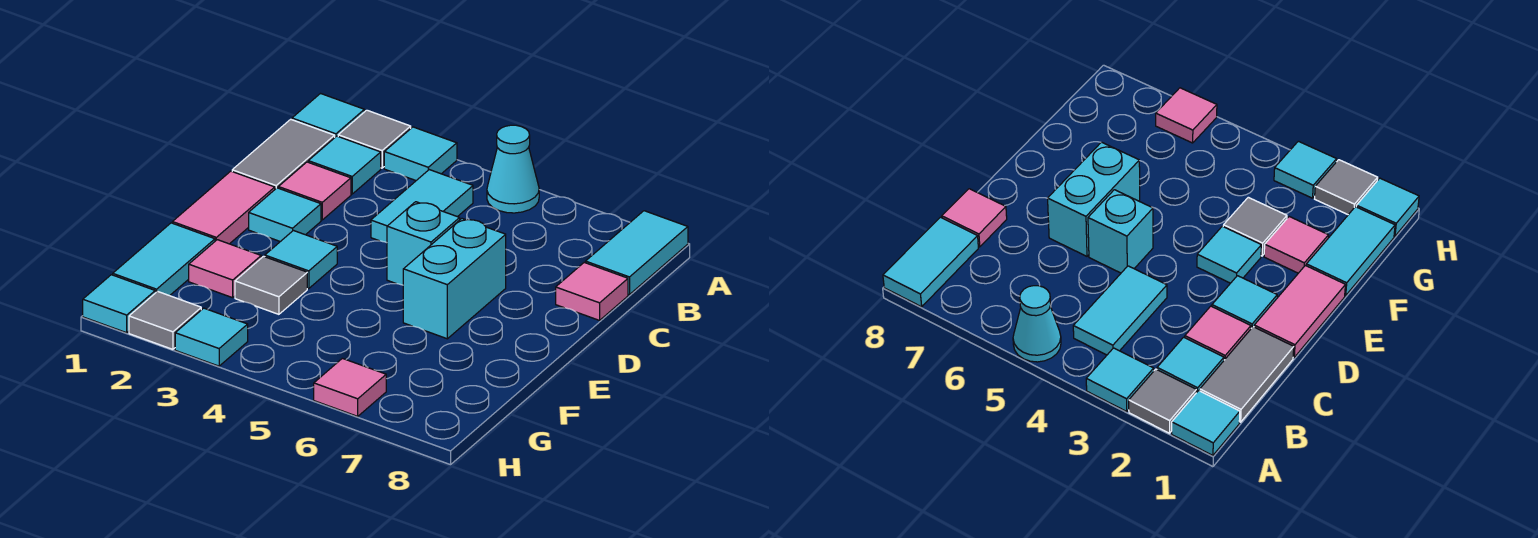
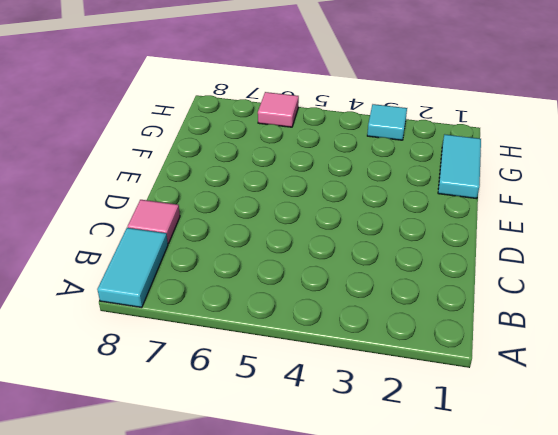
none -> cyan 1x1 tile [292,94,364,137]
none -> grey 1x1 tile [338,110,411,168]
none -> cyan 1x1 tile [384,127,457,180]

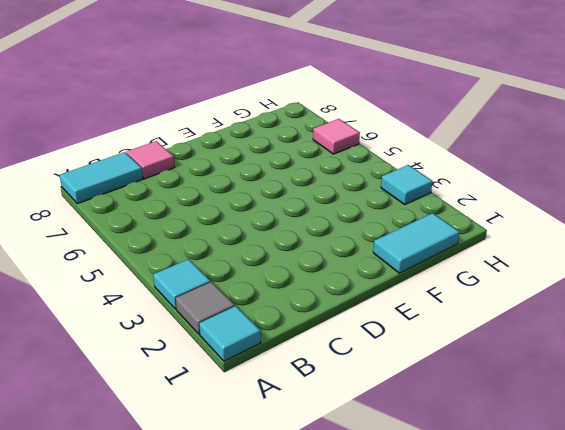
none -> cyan 1x1 cone [487,125,539,213]
none -> grey 1x2 tile [232,119,335,189]
none -> cyan 1x1 tile [308,136,381,194]

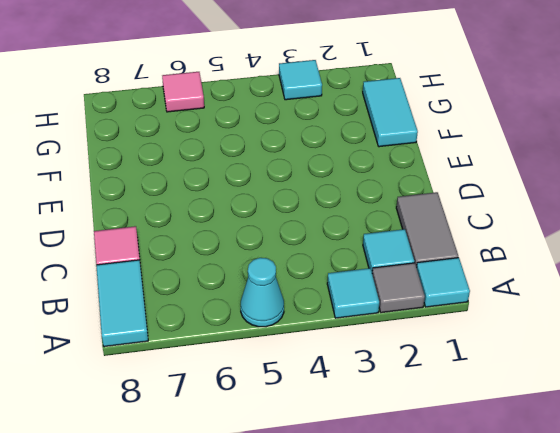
none -> cyan 1x2 tile [371,170,473,243]
none -> pink 1x1 tile [278,162,351,220]
none -> pink 1x2 tile [172,171,275,244]

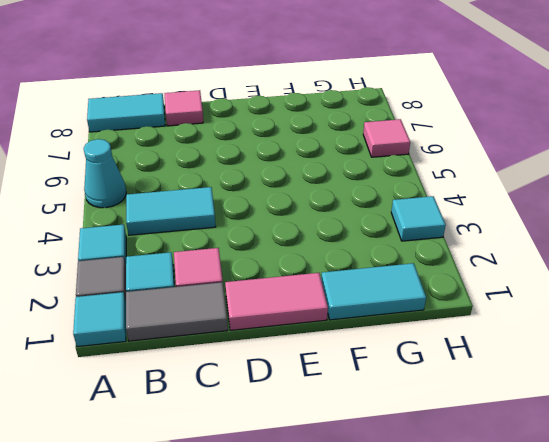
none -> cyan 1x1 tile [249,188,321,242]
none -> cyan 1x1 brick [387,202,460,285]
none -> cyan 1x2 brick [403,219,506,339]

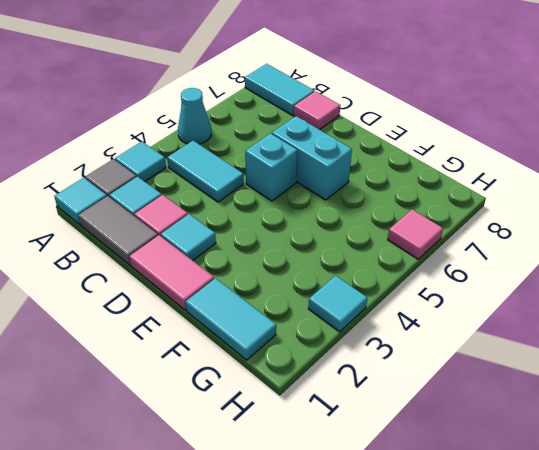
none -> cyan 1x1 tile [265,231,337,289]
none -> pink 1x1 tile [189,240,261,298]
none -> grey 1x1 tile [235,256,307,314]

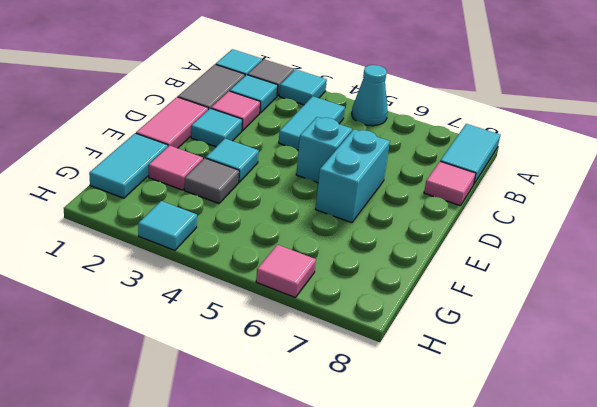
none -> cyan 1x1 tile [83,275,155,333]
none -> grey 1x1 tile [129,291,201,349]

